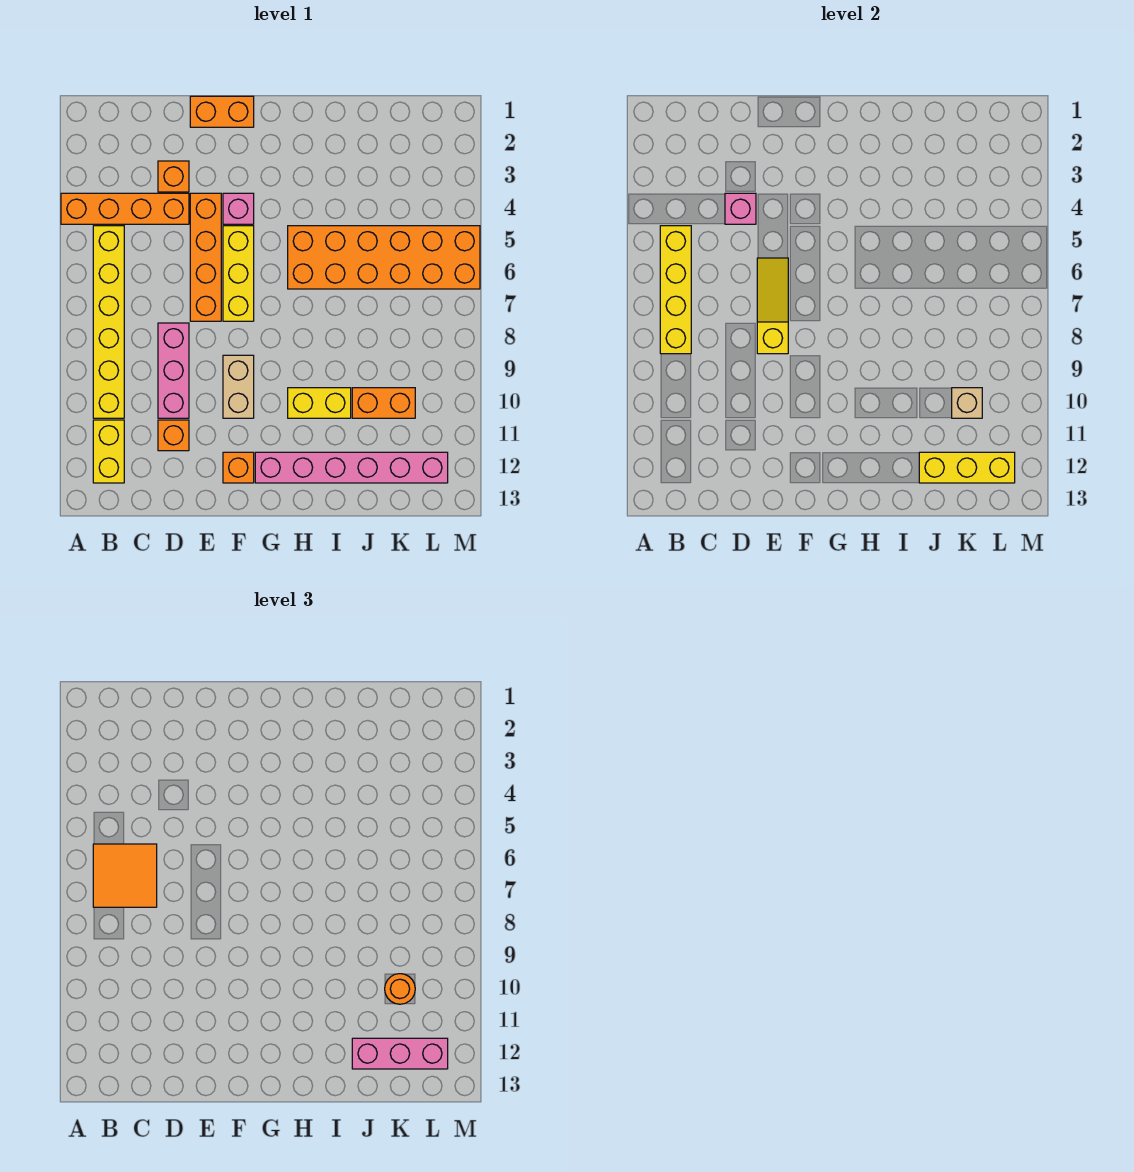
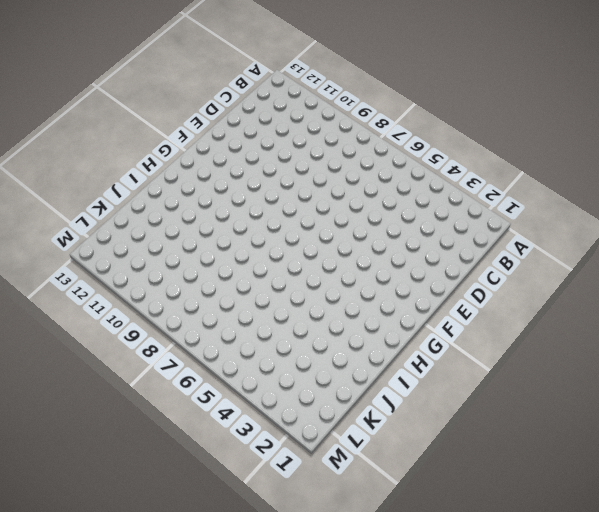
none -> orange 1x4 brick [61,193,189,224]
none -> yellow 1x6 brick [93,226,124,418]
none -> yellow 1x2 brick [93,420,124,483]

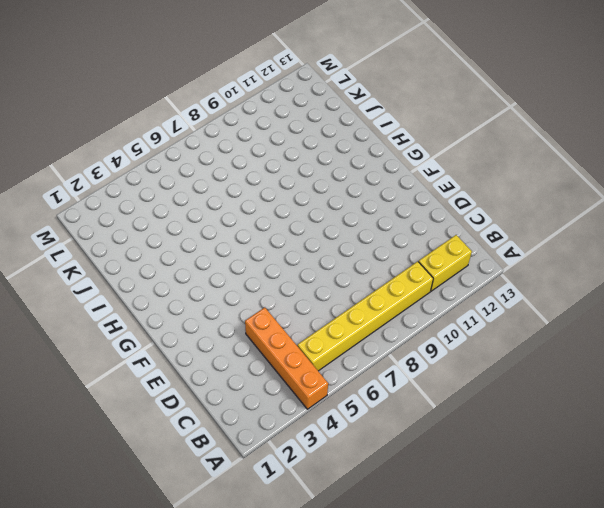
none -> orange 1x1 brick [158,161,189,192]
none -> pink 1x3 brick [158,323,189,418]
none -> orange 1x1 brick [158,420,189,451]

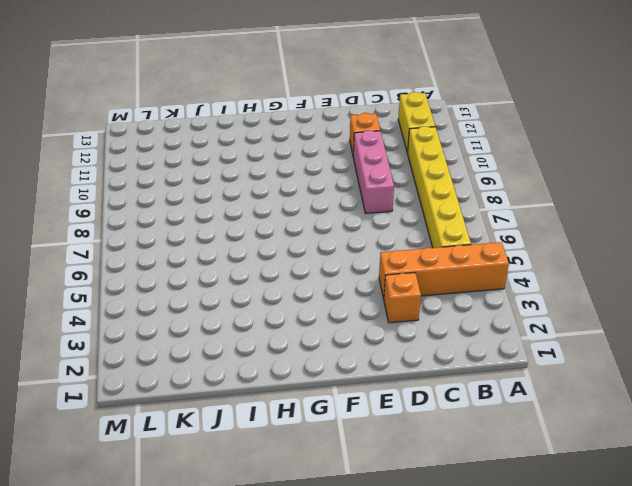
none -> orange 1x2 brick [190,96,254,127]
none -> orange 1x4 brick [190,193,221,321]
none -> pink 1x1 brick [223,193,254,224]

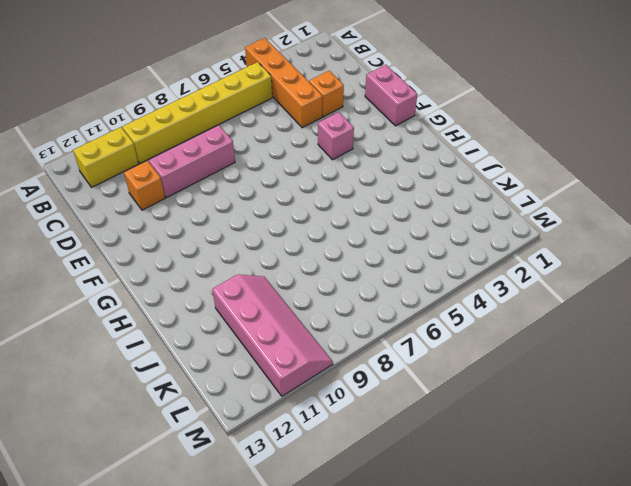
pink 1x2 brick [365,65,417,126] -> orange 1x2 brick [190,96,254,127]
pink 2x4 slope [212,274,333,396] -> orange 1x2 brick [352,388,415,418]
none -> orange 1x4 brick [190,193,221,321]
none -> yellow 1x3 brick [223,226,254,321]
none -> tan 1x2 brick [223,355,254,418]

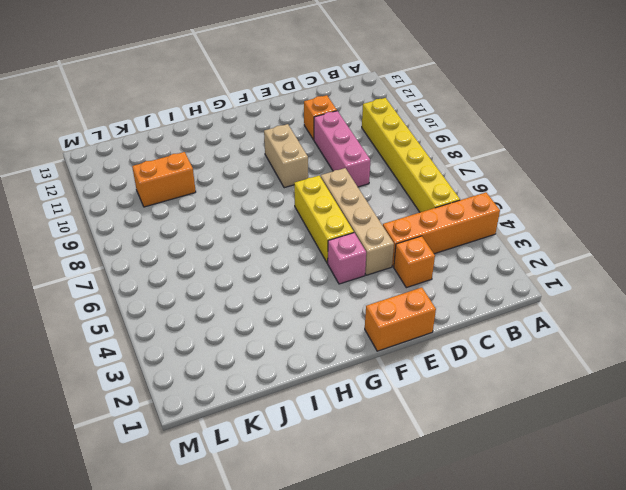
tan 1x4 brick [321,168,394,275] -> orange 1x4 brick [190,193,221,321]
none -> yellow 1x2 brick [93,420,124,483]
none -> orange 1x1 brick [223,452,254,483]
none -> pink 1x6 brick [255,452,448,483]

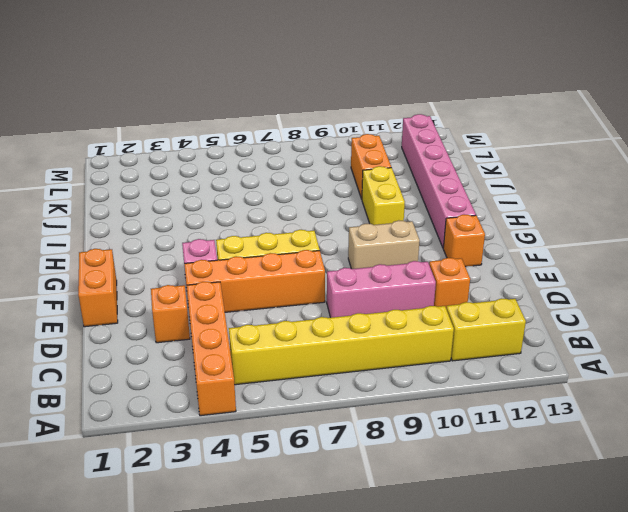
none -> orange 2x6 brick [288,226,480,289]
none -> yellow 1x4 brick [660,226,691,354]
none -> pink 1x1 brick [725,193,756,224]

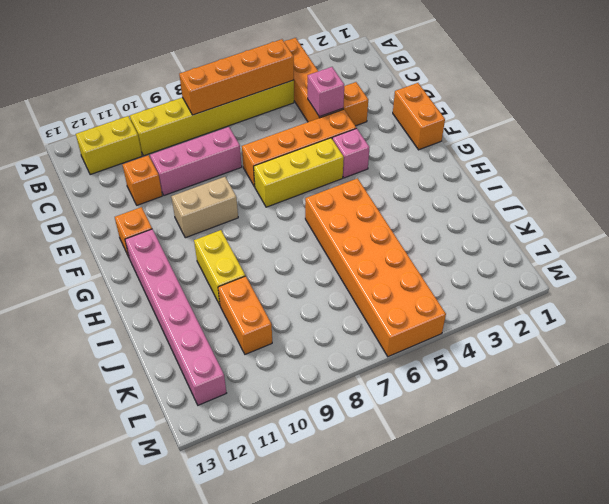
orange 1x4 brick [179,39,294,115] -> yellow 1x4 brick [660,226,691,354]
none -> yellow 1x3 slope [757,258,788,354]
none -> yellow 1x3 brick [919,452,1015,483]
none -> tan 1x1 brick [952,388,982,418]

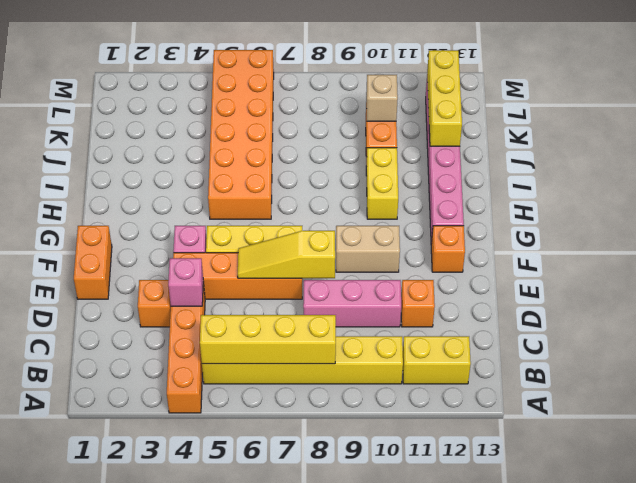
none -> orange 2x2 tile [93,844,157,907]
none -> pink 1x3 brick [352,1038,448,1069]
none -> orange 1x1 round brick [385,974,415,1004]

